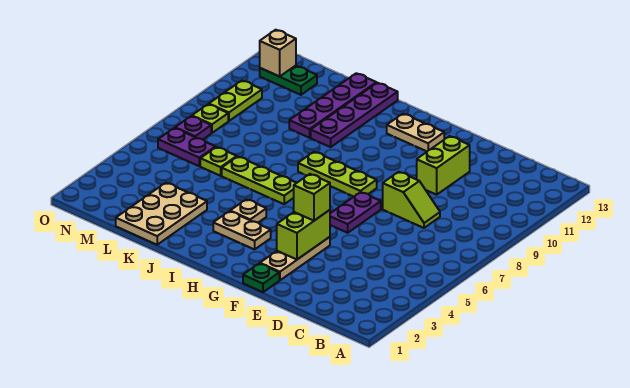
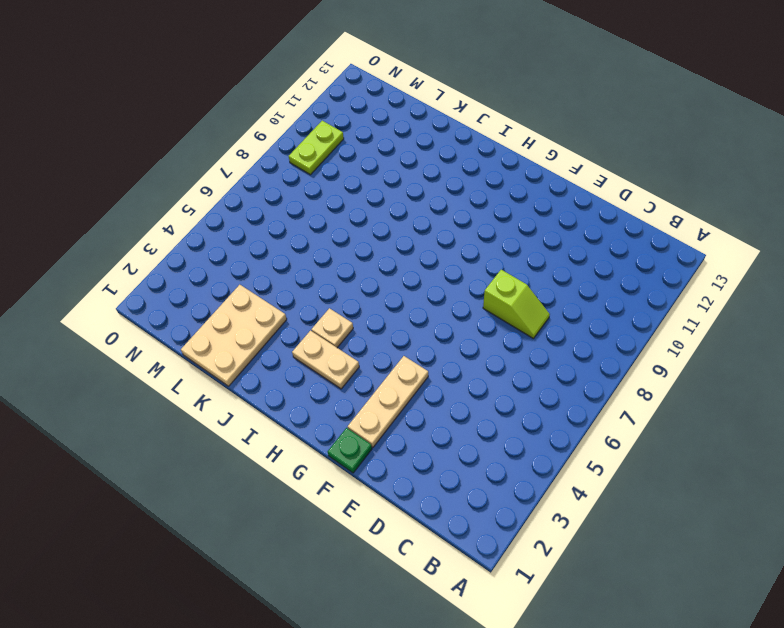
none -> lime 1x2 brick [417,136,470,195]
none -> purple 1x2 plate [330,192,381,233]
none -> lime 1x3 plate [298,152,377,197]

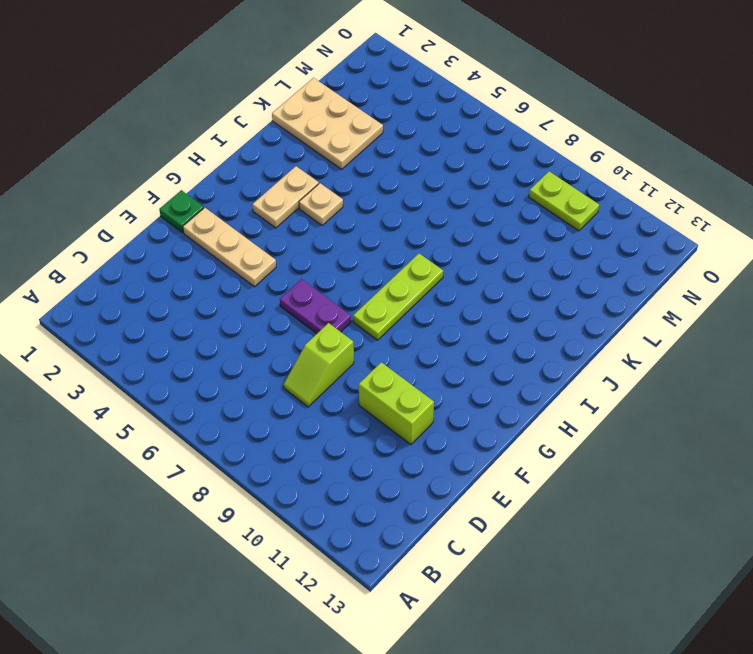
none -> tan 1x2 plate [387,114,444,151]
none -> lime 1x3 plate [222,157,296,204]
none -> purple 1x4 plate [311,83,398,147]

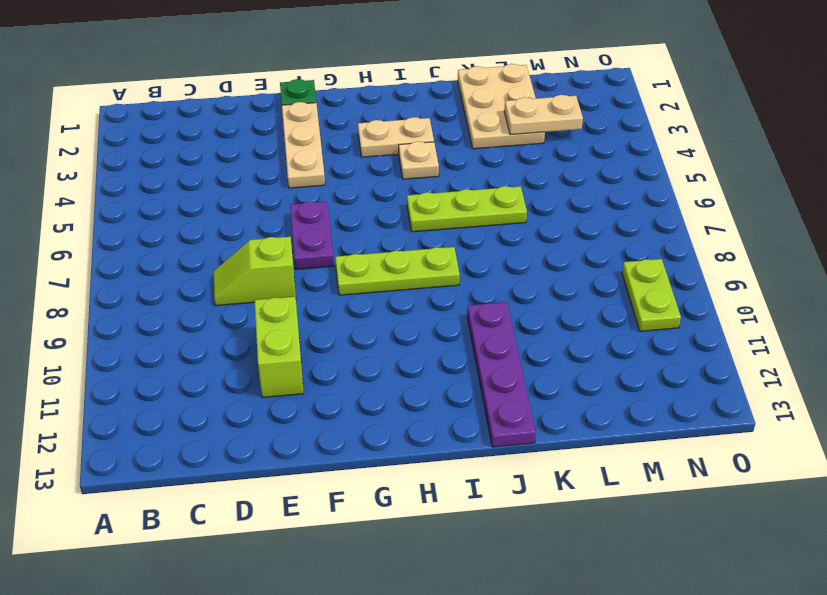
tan 1x2 plate [504,95,583,135] -> tan 1x2 plate moved to [387,114,444,151]
none -> purple 1x4 plate [289,73,376,138]
none -> lime 1x1 plate [200,147,237,176]
none -> purple 1x2 plate [158,128,216,166]

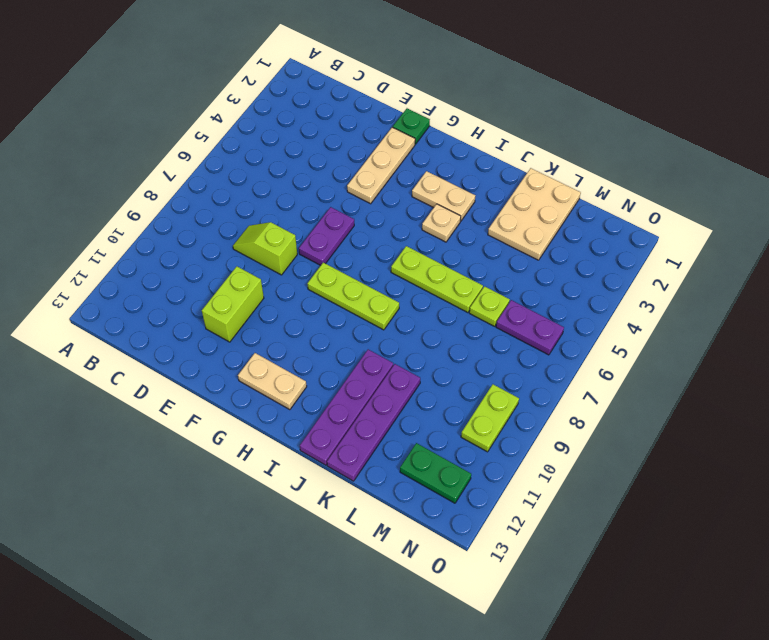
none -> purple 1x1 plate [175,116,211,139]
none -> lime 1x1 plate [192,104,228,133]
none -> lime 1x2 brick [277,210,330,259]

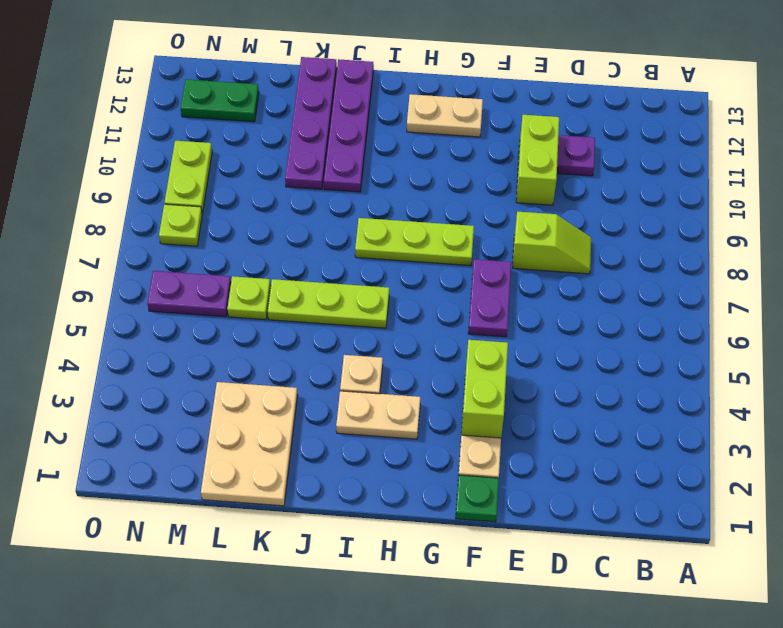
purple 1x1 plate [557,135,595,176] -> purple 1x1 plate moved to [175,116,211,139]
none -> tan 1x1 brick [260,30,296,76]
none -> lime 1x1 brick [294,174,330,221]

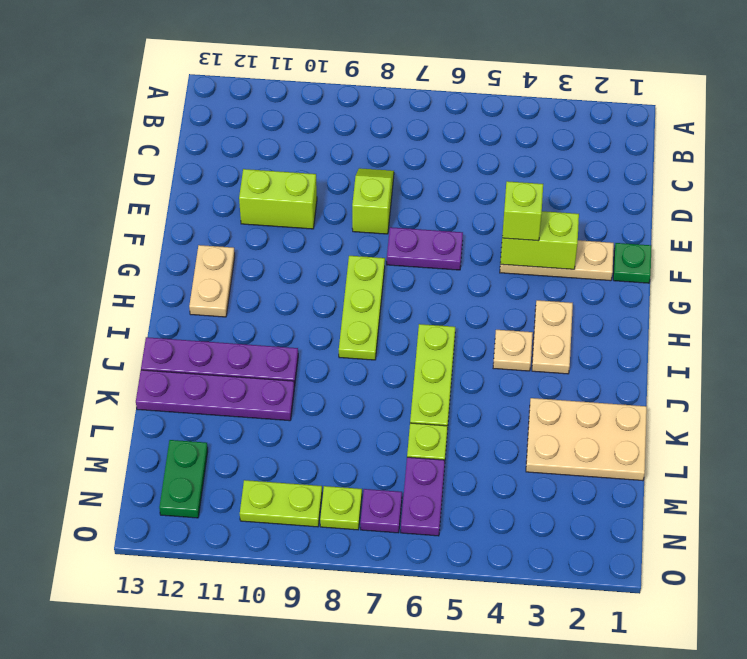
none -> tan 1x1 brick [260,30,296,76]

